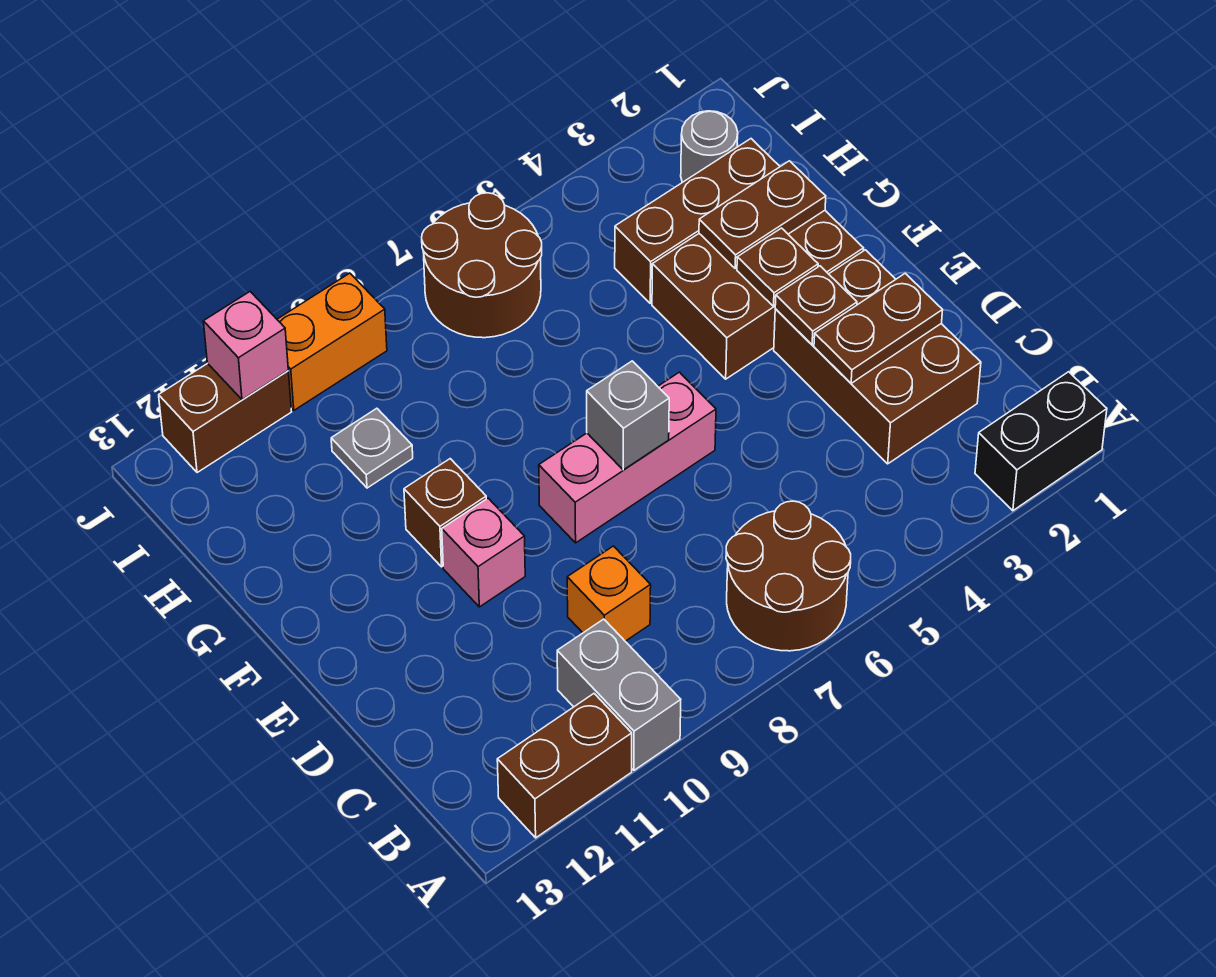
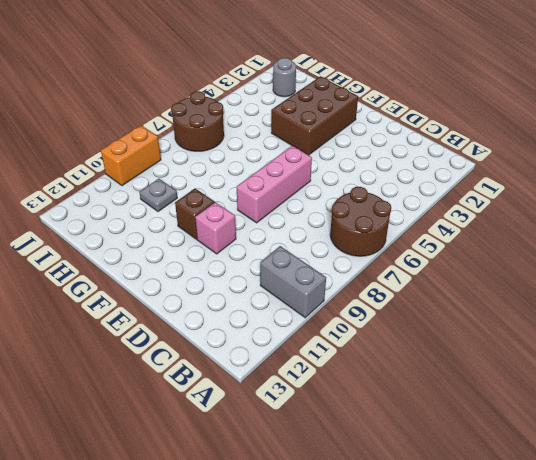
none -> black 1x2 brick [975,372,1107,511]
none -> brown 1x2 brick [497,694,632,838]
none -> brown 2x3 brick [774,250,981,464]

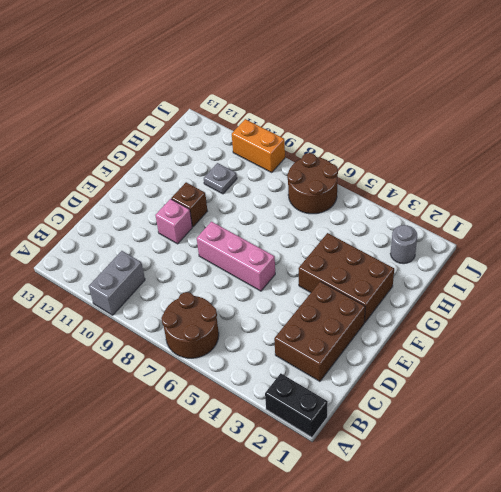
none -> brown 1x2 brick [497,694,632,838]
none -> orange 1x1 brick [567,546,651,641]
none -> brown 1x3 brick [615,139,780,303]

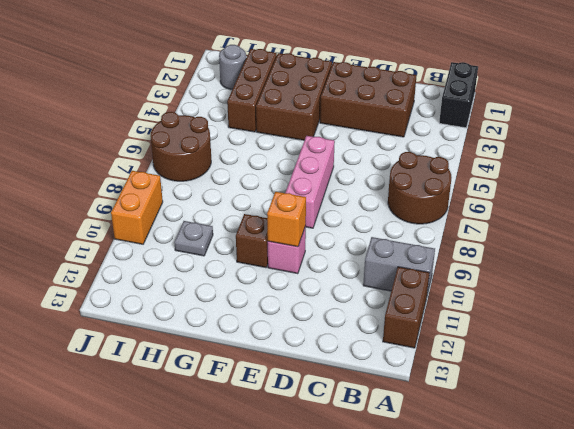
orange 1x1 brick [267,192,306,247] -> orange 1x1 brick moved to [567,546,651,641]
none -> brown 1x2 brick [159,363,292,473]
none -> brown 1x2 plate [814,273,943,383]
none -> brown 1x1 plate [775,266,857,345]

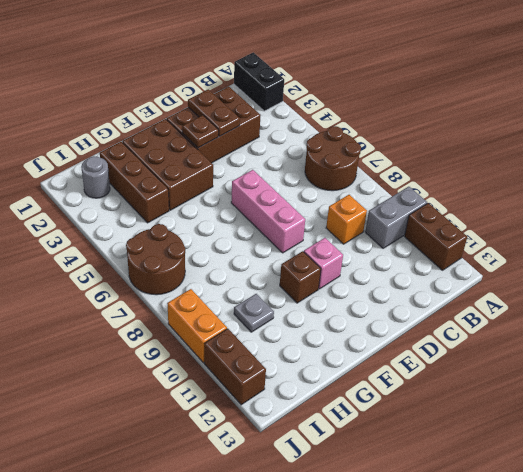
none -> grey 1x1 brick [587,361,669,470]
none -> brown 1x1 plate [737,228,818,306]
none -> brown 1x2 plate [699,161,826,268]

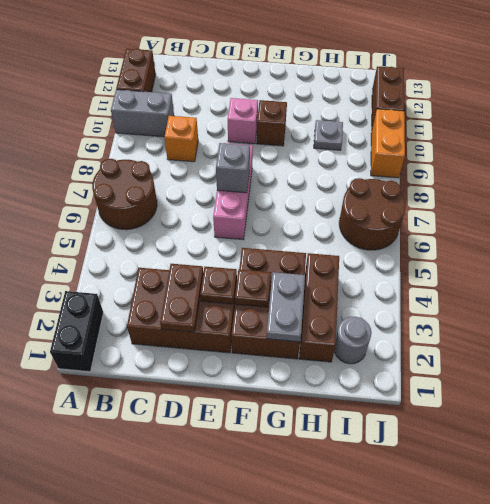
grey 1x2 plate [267,272,305,342] -> brown 1x2 plate [699,161,826,268]
none -> pink 1x1 brick [203,292,288,400]

